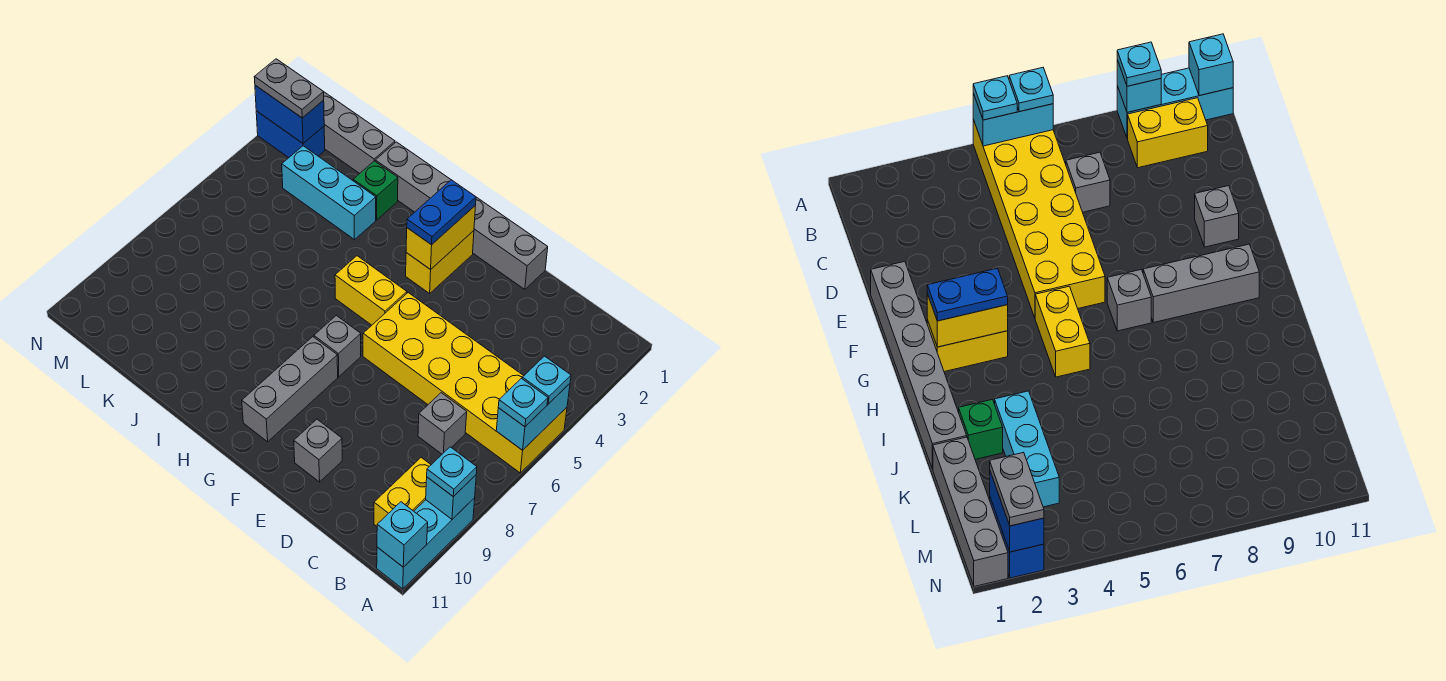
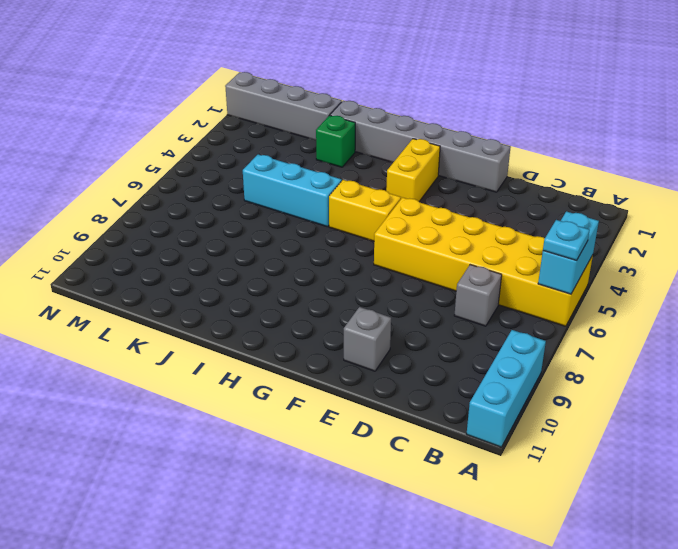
cyan 1x3 brick [243,154,342,227] -> cyan 1x3 brick moved to [282,146,376,240]
none -> yellow 1x2 brick [374,458,431,526]
none -> grey 1x1 brick [314,315,361,377]
none -> grey 1x3 brick [242,337,338,442]

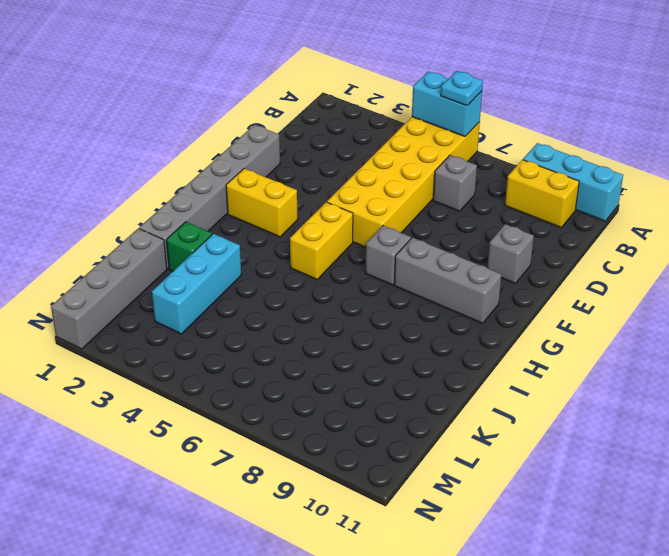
none -> blue 1x2 brick [256,111,325,158]
none -> cyan 1x1 brick [426,475,476,519]
none -> cyan 1x1 brick [377,502,428,567]

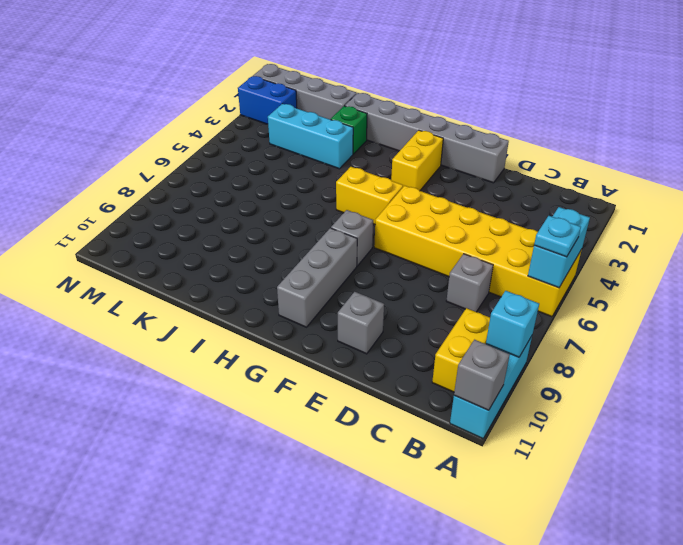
grey 1x1 brick [454,340,510,410] -> cyan 1x1 brick [377,502,428,567]
none -> yellow 1x2 brick [406,205,476,270]
none -> blue 1x2 brick [255,85,324,143]
none -> cyan 1x1 plate [522,356,571,404]

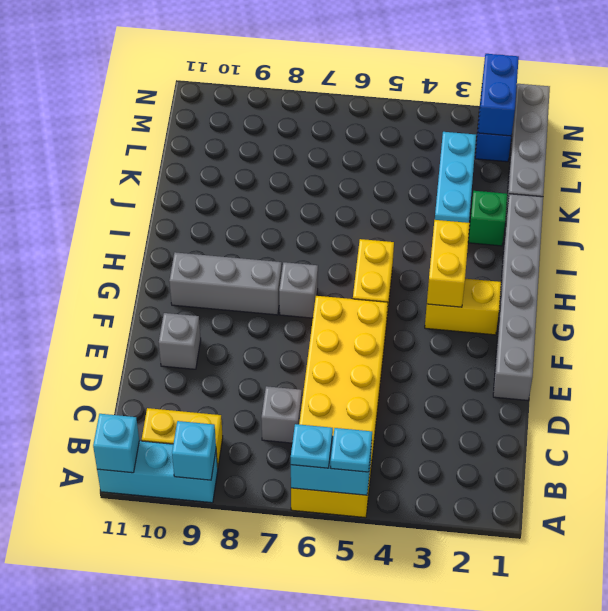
yellow 1x2 brick [427,220,470,307] -> yellow 1x2 brick turned to [406,205,476,270]
none -> cyan 1x1 plate [427,447,477,497]
none -> blue 1x2 plate [407,180,476,245]
none -> grey 1x2 plate [254,59,324,118]

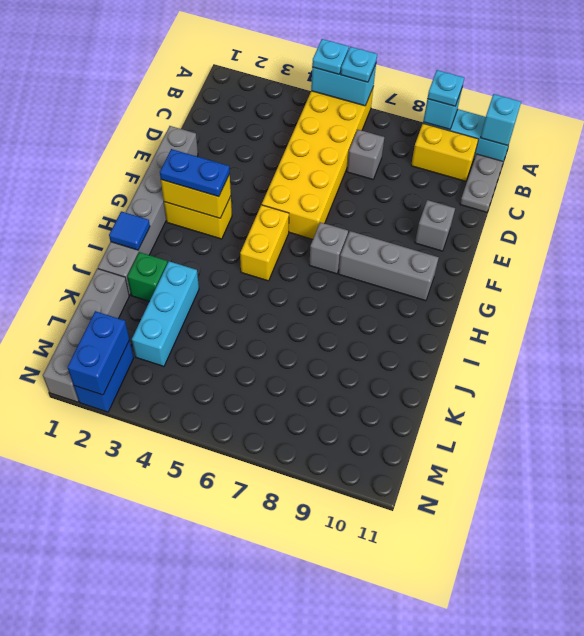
grey 1x2 plate [460,154,503,212] -> grey 1x2 plate moved to [254,59,324,118]
blue 1x1 tile [109,211,150,250] -> none

